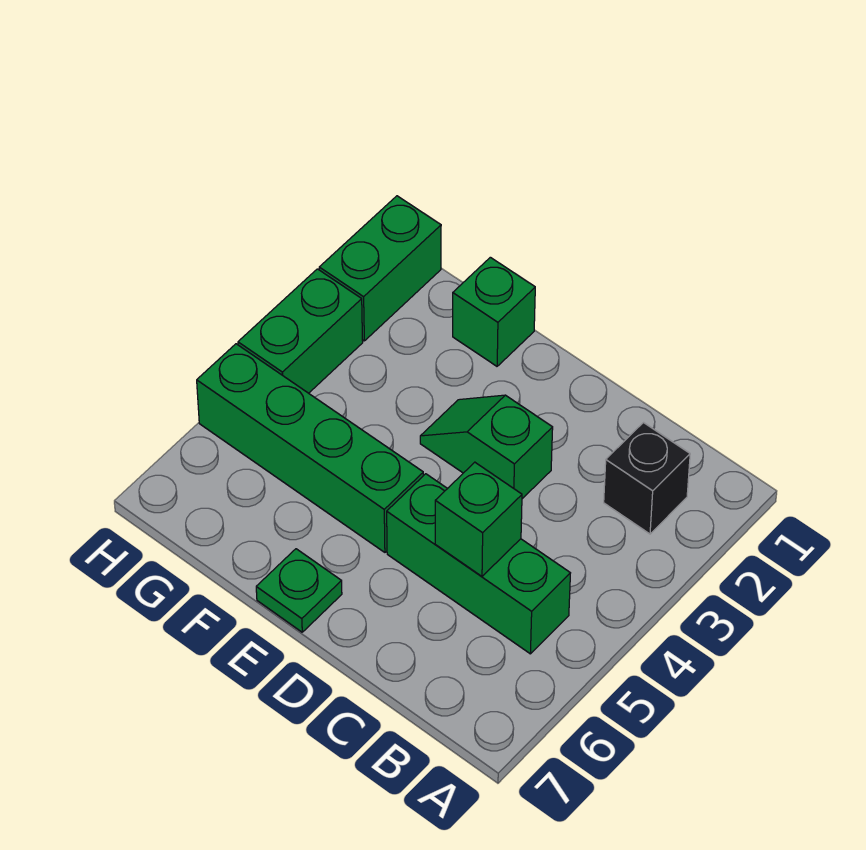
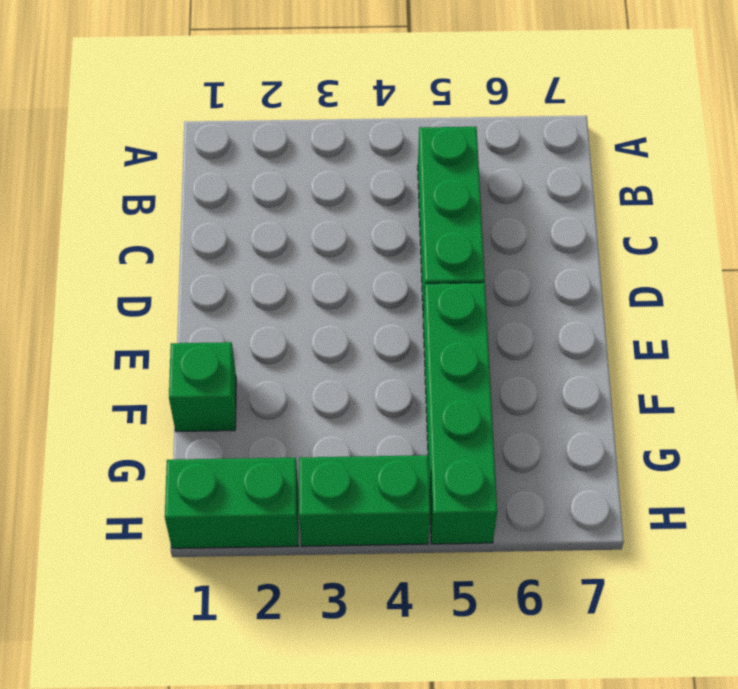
none -> black 1x1 brick [604,423,690,534]
none -> green 1x2 slope [420,395,553,499]

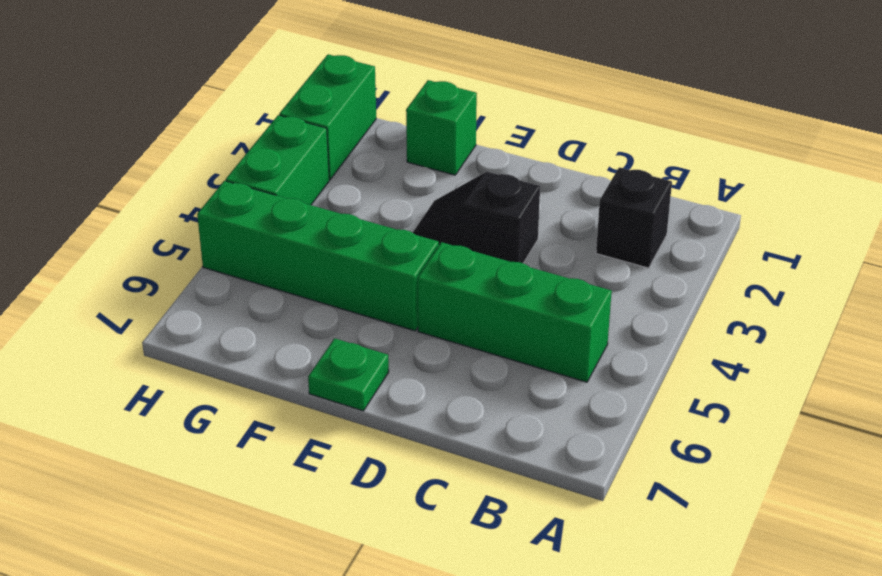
black 1x2 slope [413,172,540,263] -> green 1x2 slope [420,395,553,499]
none -> green 1x1 brick [435,462,522,576]

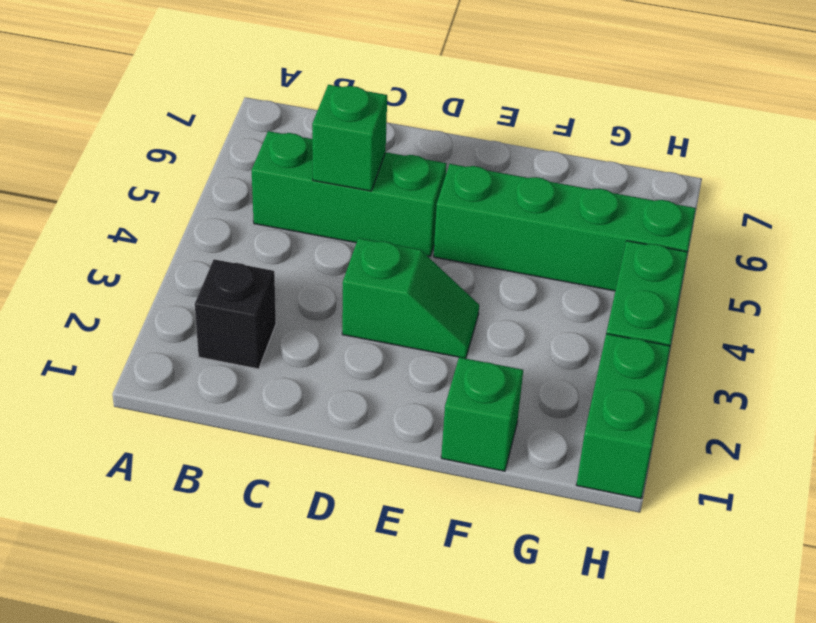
none -> green 1x1 plate [256,549,342,632]

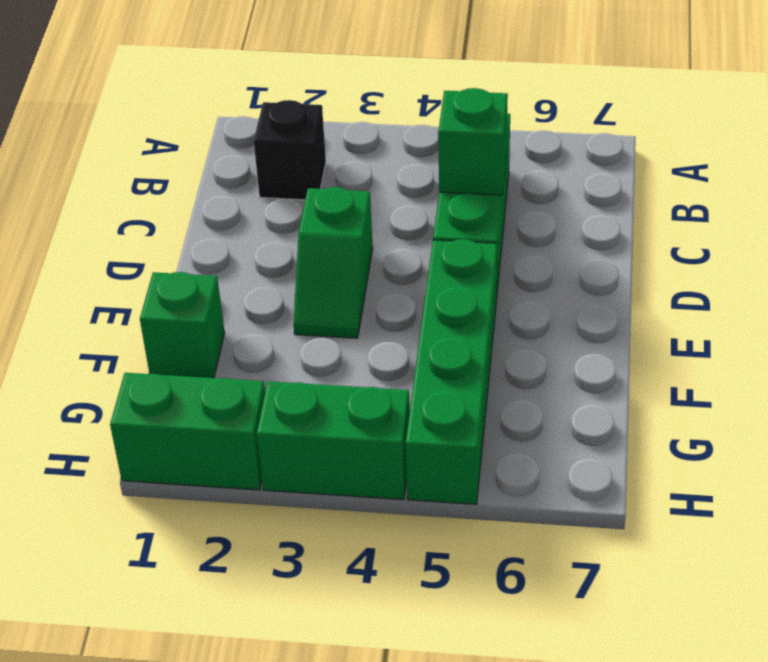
none -> green 1x1 plate [256,549,342,632]

